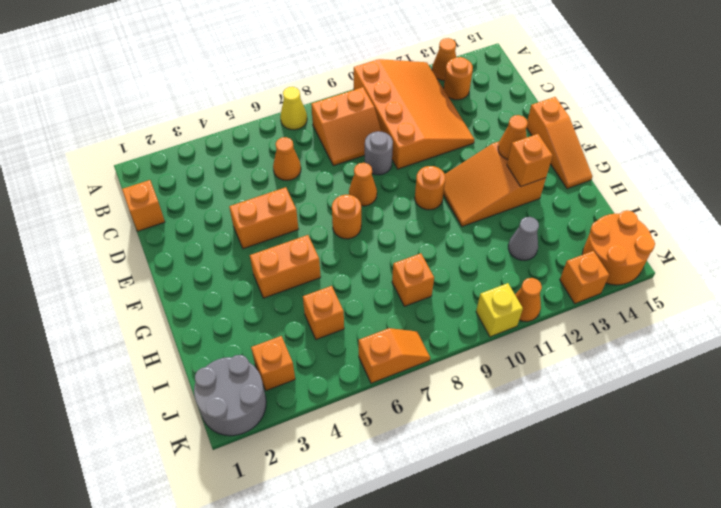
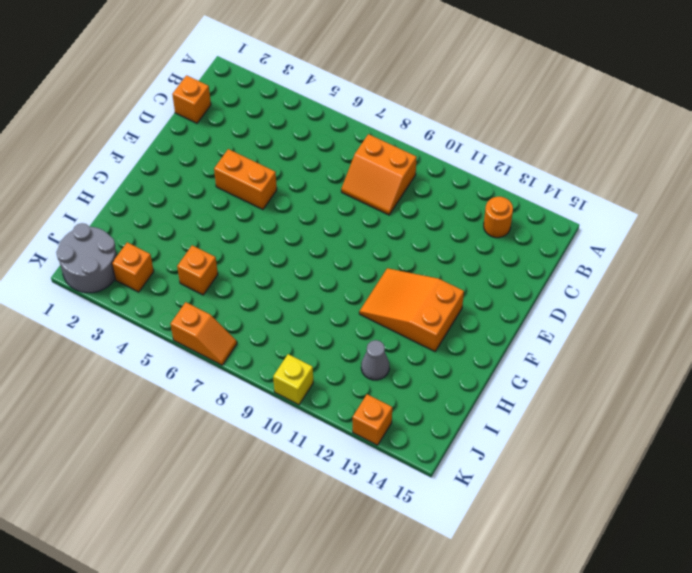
none -> yellow 1x1 cone [280,87,307,130]
none -> orange 3x4 slope [354,59,475,169]
none -> orange 1x1 cone [432,38,456,81]

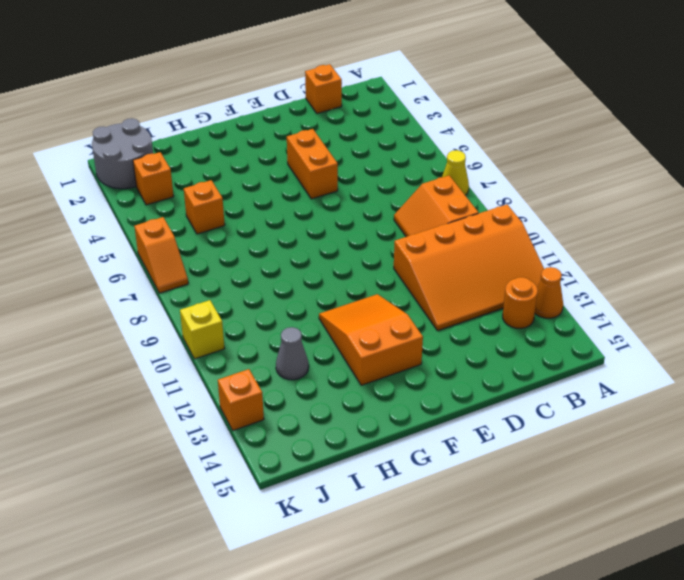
none -> orange 1x1 cone [273,137,301,180]
none -> grey 1x1 round brick [365,132,393,175]
none -> orange 1x1 cone [349,163,377,206]

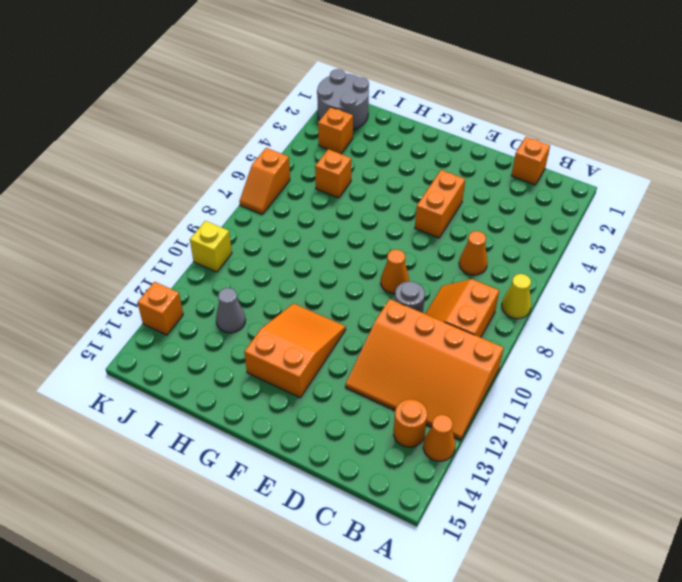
none -> orange 1x3 slope [527,97,592,189]
none -> orange 1x1 round brick [332,195,361,239]
none -> orange 1x1 round brick [415,166,445,210]

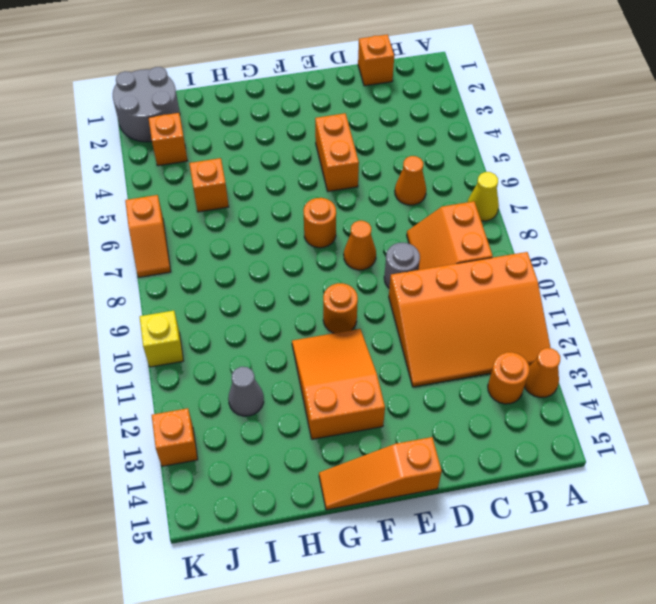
none -> orange 1x2 brick [250,235,321,298]
none -> orange 1x1 brick [392,253,434,306]
none -> orange 2x2 round brick [582,211,655,285]

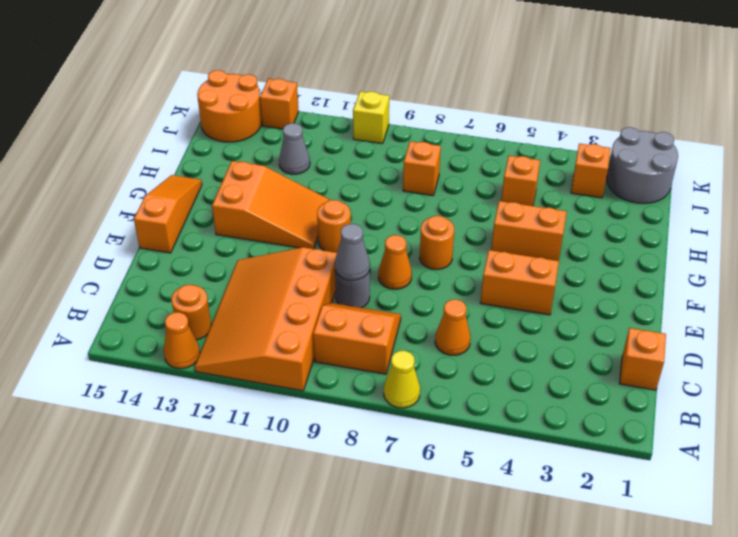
grey 1x1 cone [335,224,370,281] -> none
none -> orange 1x2 slope [359,328,430,383]
none -> orange 1x1 cone [515,278,542,322]
none -> orange 1x1 cone [498,115,528,159]

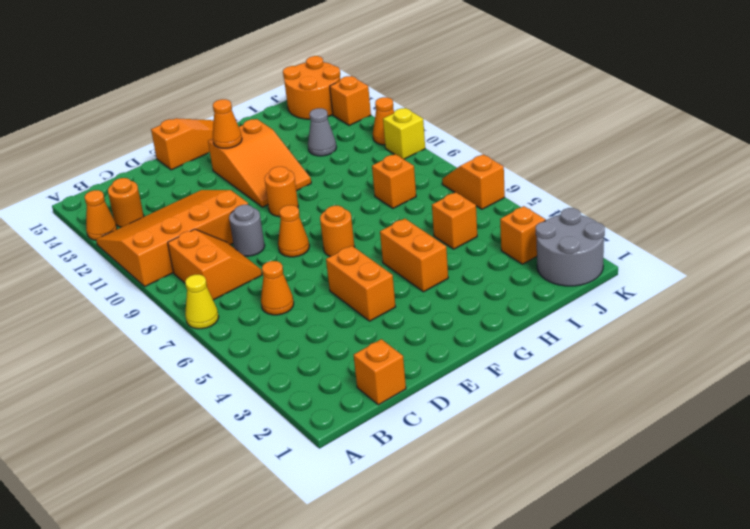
none -> orange 1x1 brick [507,134,553,187]

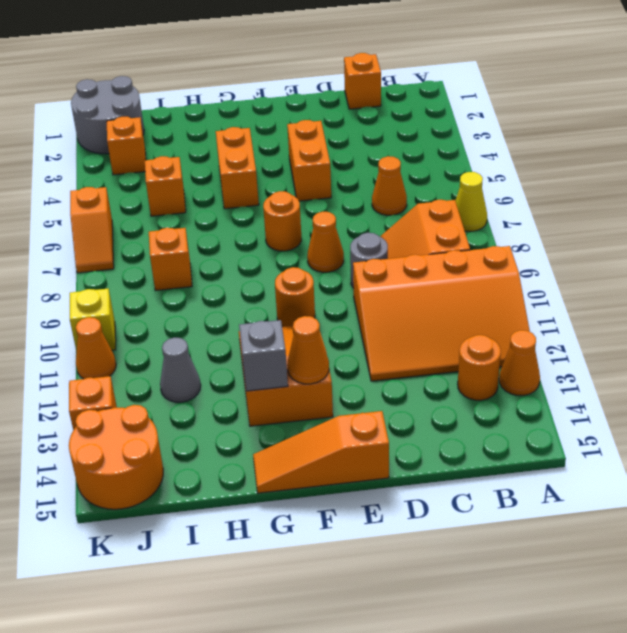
grey 1x1 brick [239,320,288,391] -> orange 1x1 brick [507,134,553,187]

